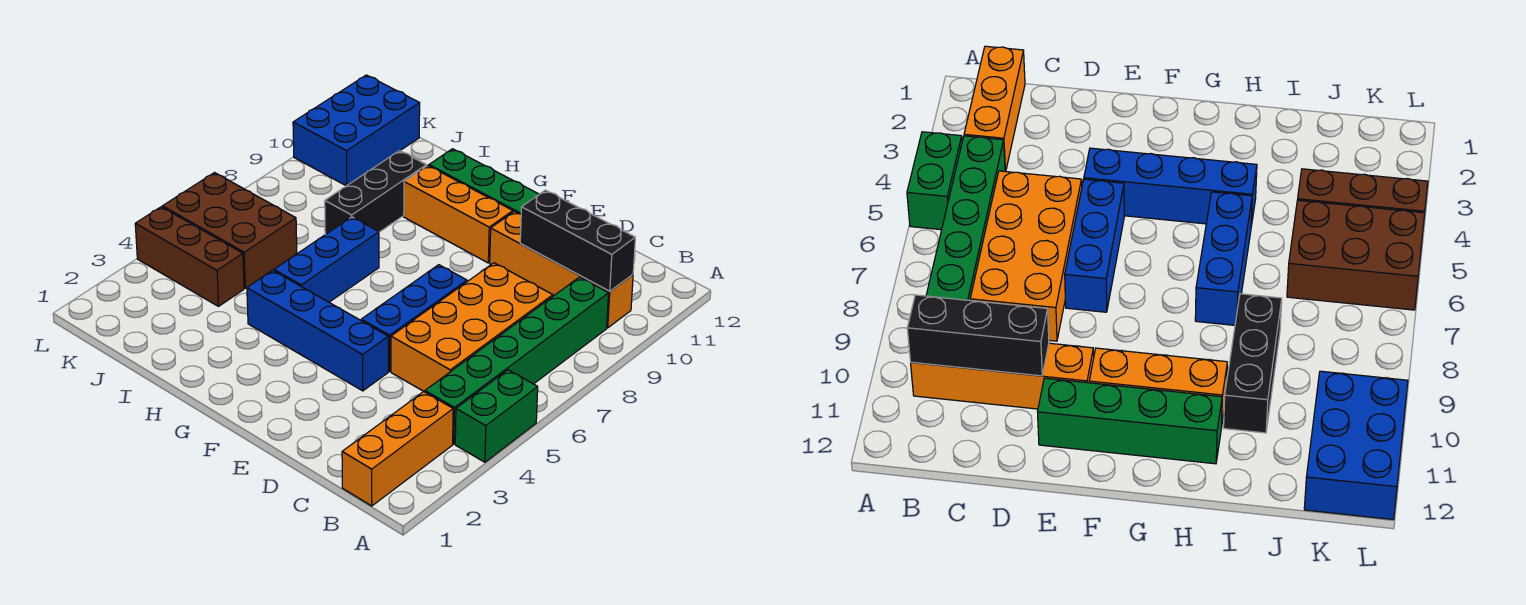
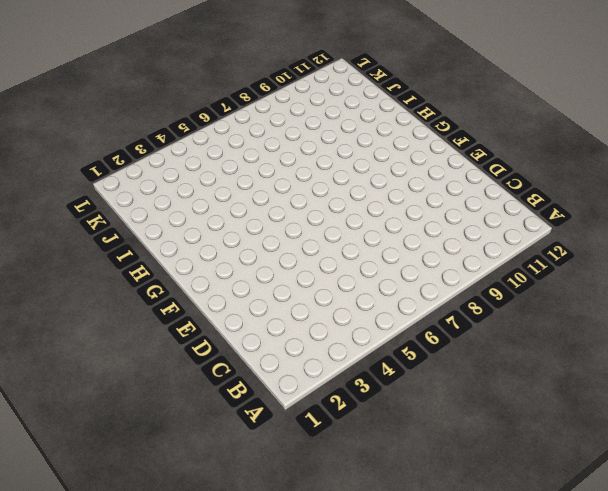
none -> green 1x2 brick [455,370,538,462]
none -> orange 1x3 brick [342,392,453,506]
none -> green 1x6 brick [425,277,609,444]

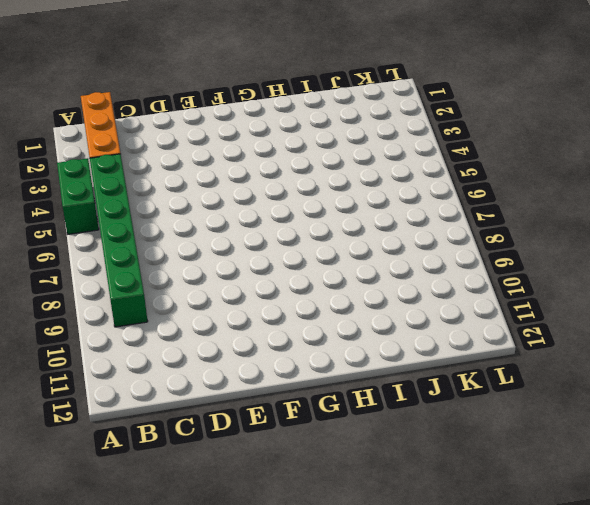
none -> orange 1x4 brick [490,211,633,328]
none -> orange 2x4 brick [391,263,553,392]
none -> blue 1x4 brick [247,270,388,391]

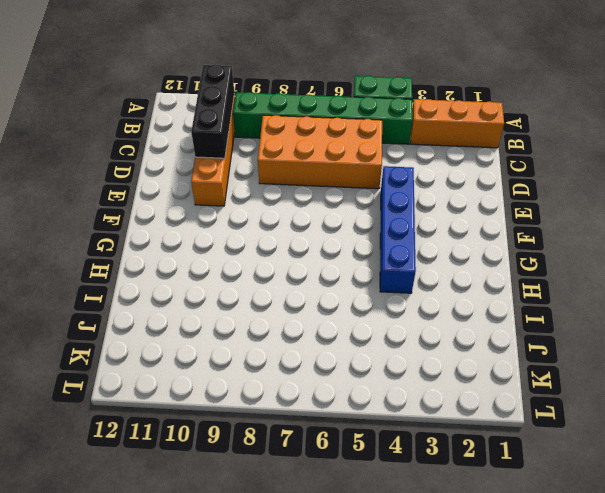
none -> blue 1x3 brick [361,265,467,372]
none -> green 1x4 brick [429,149,539,214]
none -> orange 1x3 brick [404,166,513,263]

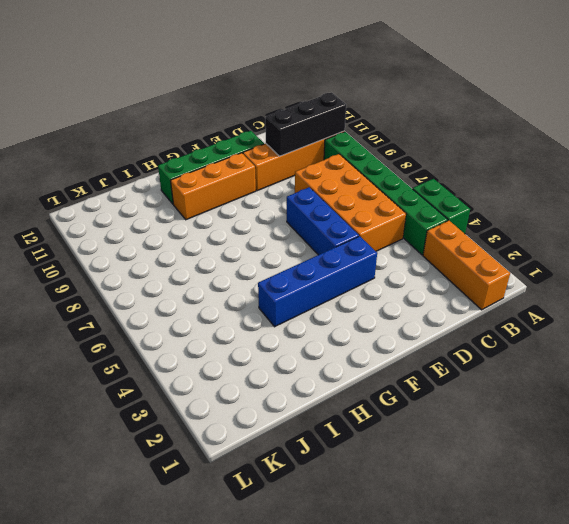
none -> blue 1x3 brick [274,217,379,302]
none -> black 1x3 brick [325,151,426,234]
none -> brown 1x3 brick [135,207,244,306]

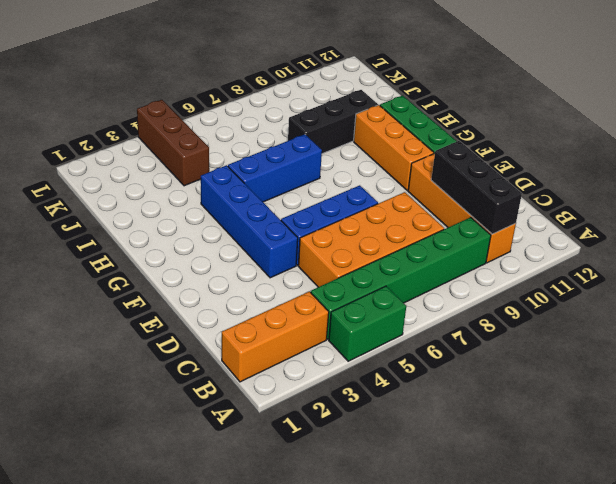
none -> brown 2x3 brick [163,173,297,288]
none -> blue 2x3 brick [293,75,420,186]

